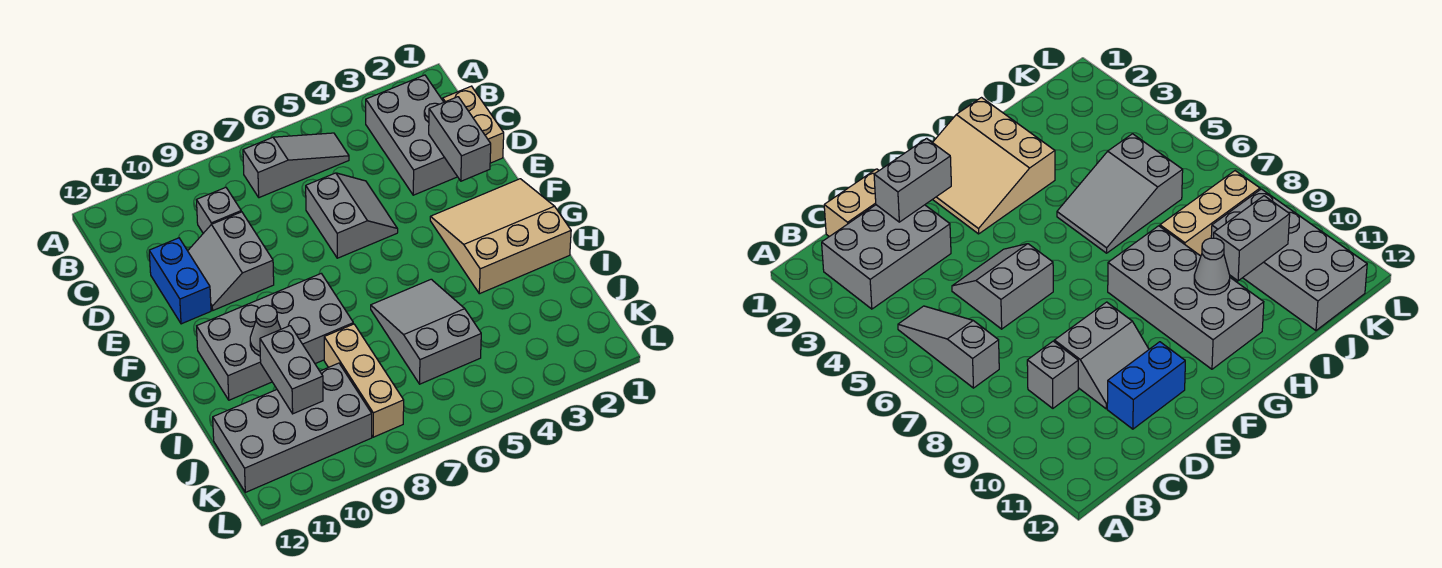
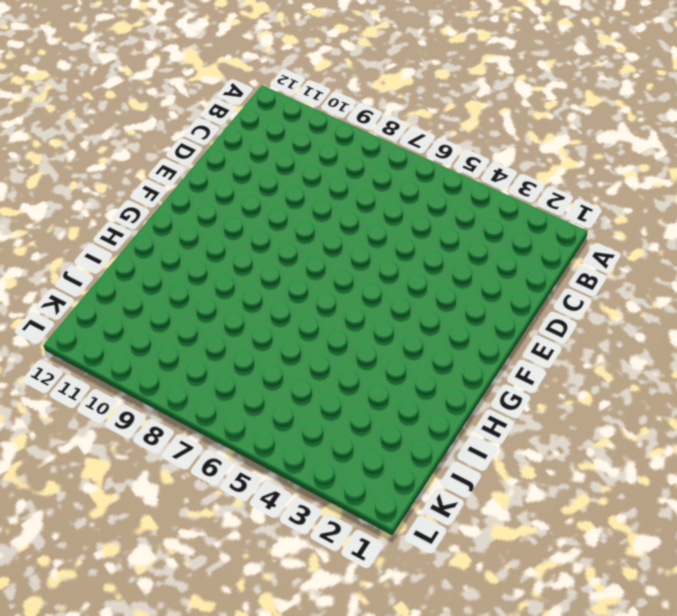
none -> grey 2x3 brick [366,75,457,195]
none -> grey 1x3 slope [243,133,349,198]
none -> tan 1x2 brick [443,86,504,163]

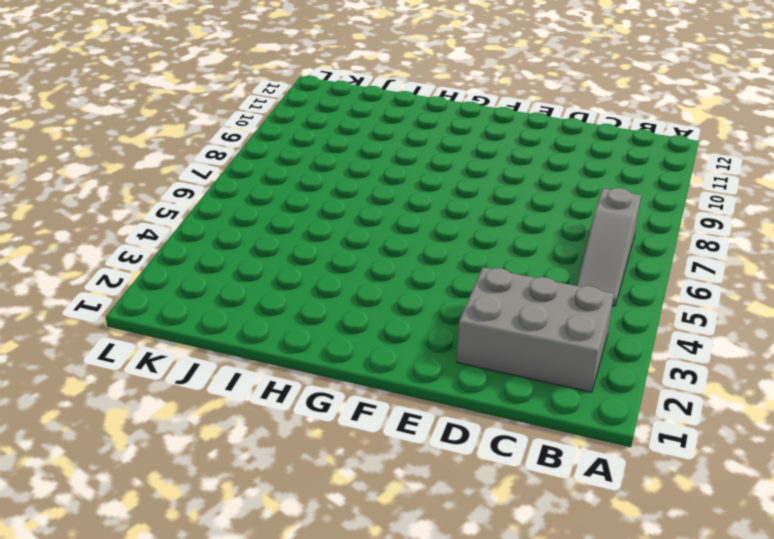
none -> tan 1x2 brick [443,86,504,163]
none -> grey 1x1 brick [197,188,241,233]
none -> grey 2x2 slope [306,173,398,258]

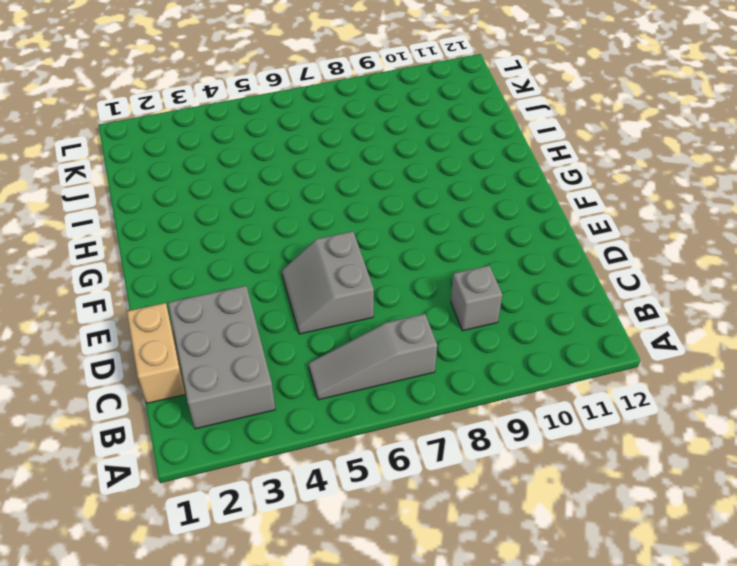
none -> grey 2x2 slope [188,212,274,310]
none -> blue 1x2 brick [149,238,211,324]
none -> tan 3x3 slope [430,179,571,294]

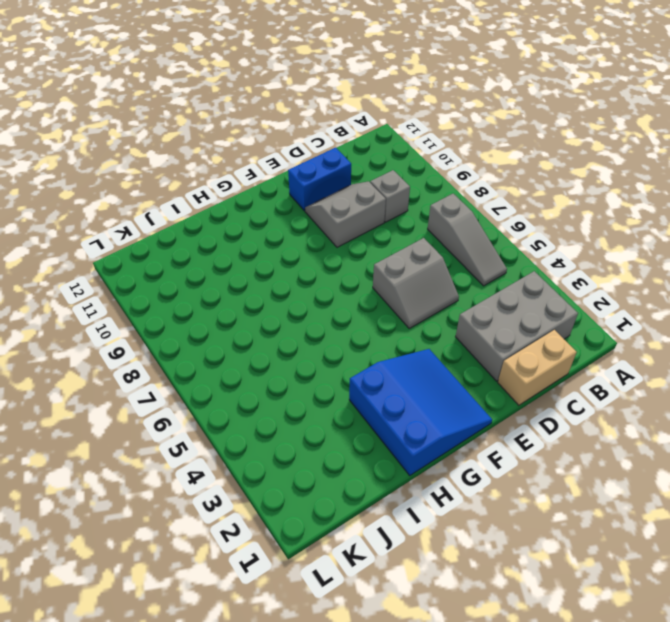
blue 3x3 slope [349,349,492,475] -> tan 3x3 slope [430,179,571,294]
none -> grey 2x4 brick [197,274,353,400]
none -> grey 2x3 slope [371,279,481,384]
none -> tan 1x3 brick [324,324,404,437]

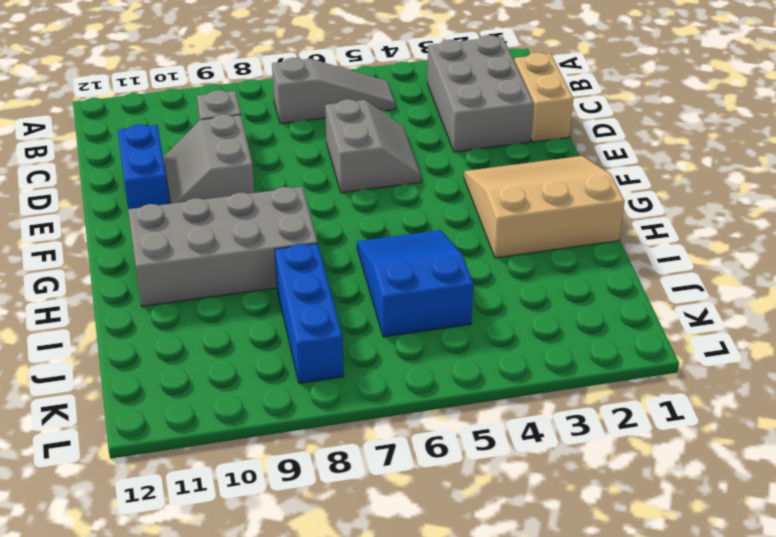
blue 2x3 slope [357,230,473,337] -> grey 2x3 slope [371,279,481,384]
blue 1x3 brick [275,243,344,383] -> tan 1x3 brick [324,324,404,437]
none -> grey 2x4 brick [213,363,372,492]
none -> grey 1x2 brick [429,97,491,181]
none -> grey 1x1 cone [250,305,281,356]

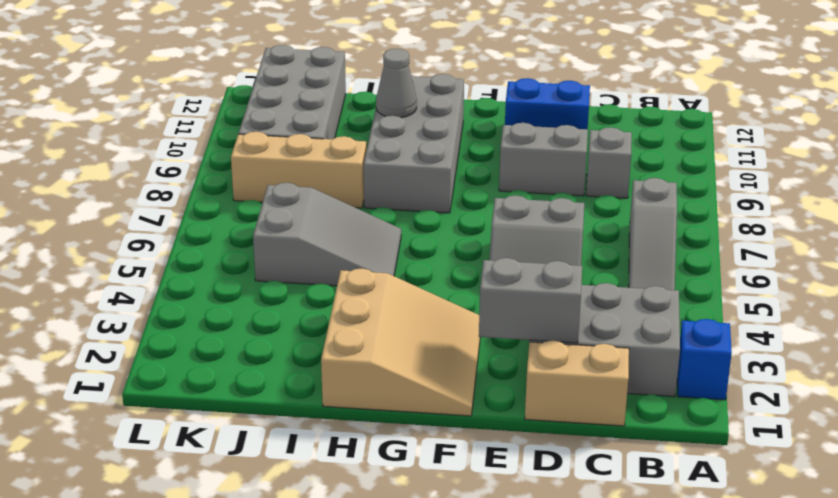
blue 1x1 brick [677,319,732,400] -> none
none -> grey 1x2 brick [260,326,323,414]

